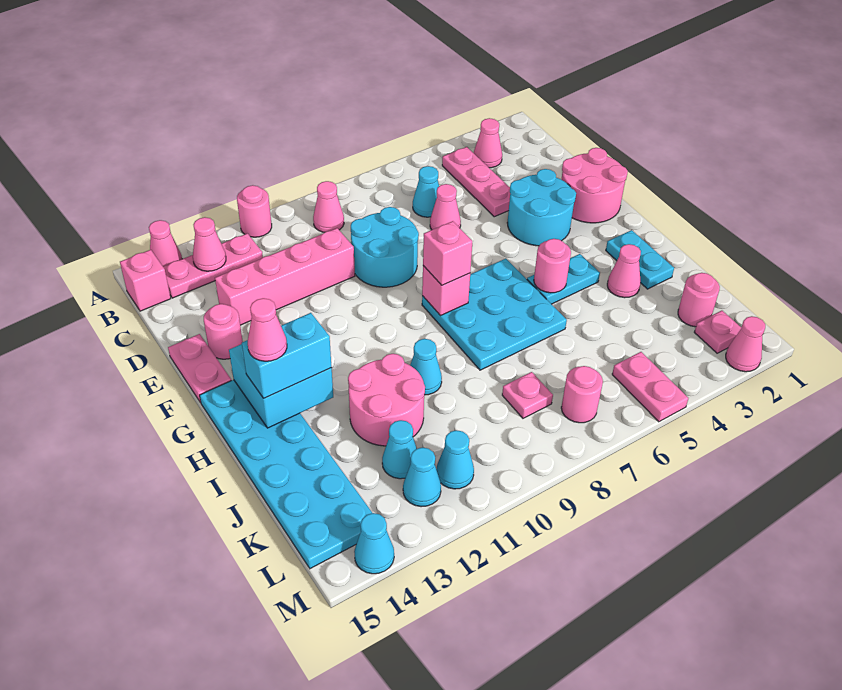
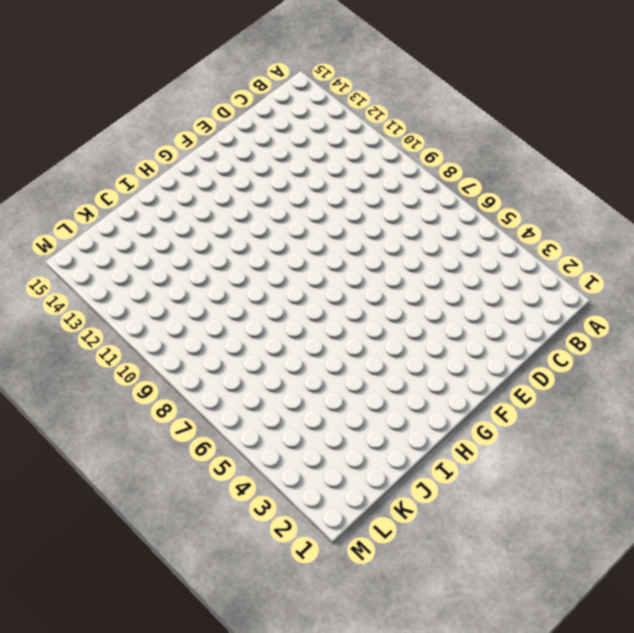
none -> pink 1x1 round brick [237,185,272,237]
none -> pink 1x1 cone [149,220,182,266]
none -> pink 1x1 cone [474,118,502,168]
none -> pink 1x3 plate [442,147,510,217]

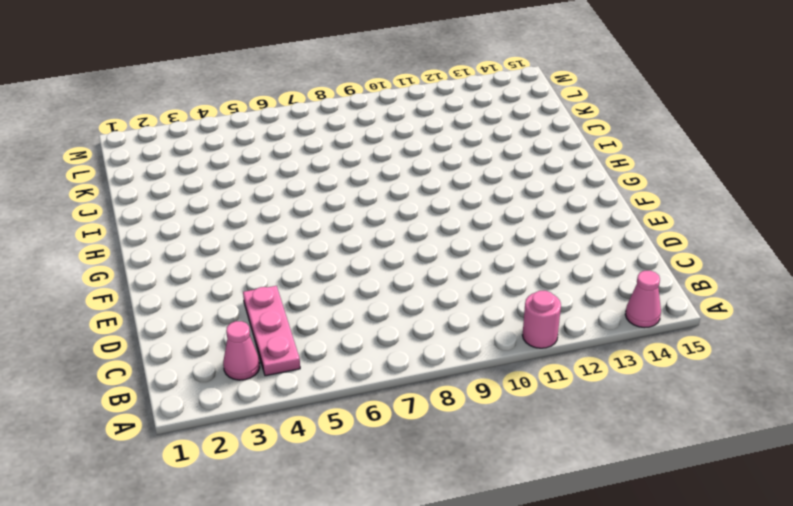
none -> pink 1x1 cone [313,181,344,232]
none -> pink 1x3 plate [163,233,263,298]
none -> pink 1x1 brick [120,250,171,311]
none -> cyan 1x1 cone [413,166,439,217]

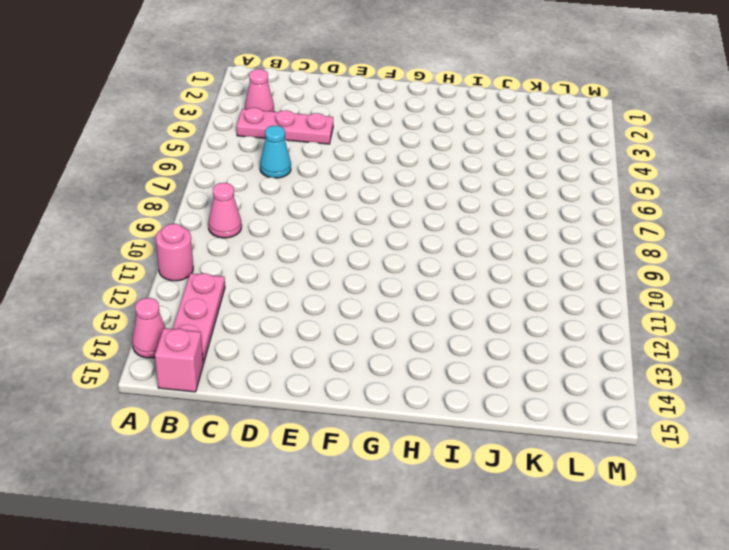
none -> pink 1x1 cone [430,184,461,230]
none -> cyan 2x2 round brick [351,207,419,287]
none -> pink 1x4 brick [215,228,355,325]
none -> pink 2x2 round brick [561,148,628,223]

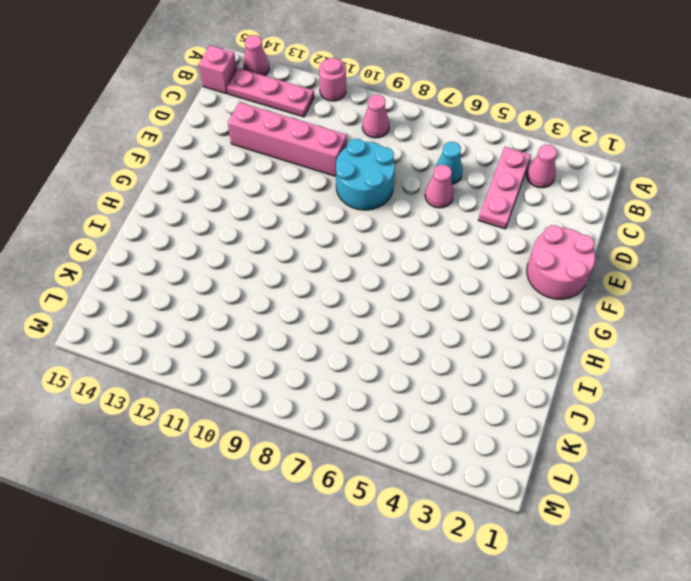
none -> cyan 2x2 round brick [507,169,576,246]
none -> pink 1x1 round brick [204,304,243,359]
none -> pink 1x2 plate [168,334,231,403]
none -> cyan 3x3 plate [422,259,567,370]

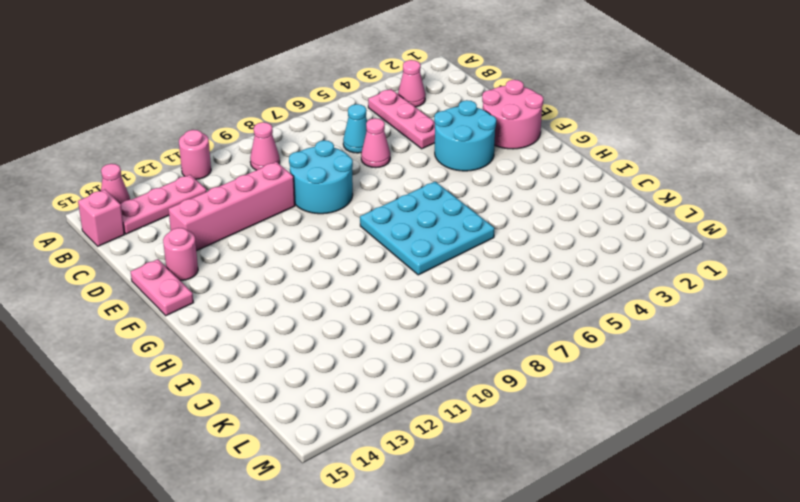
none -> cyan 2x6 plate [200,380,372,569]
none -> cyan 1x2 plate [606,230,674,289]
none -> cyan 1x2 plate [527,254,600,304]
none -> pink 1x1 cone [607,244,641,298]

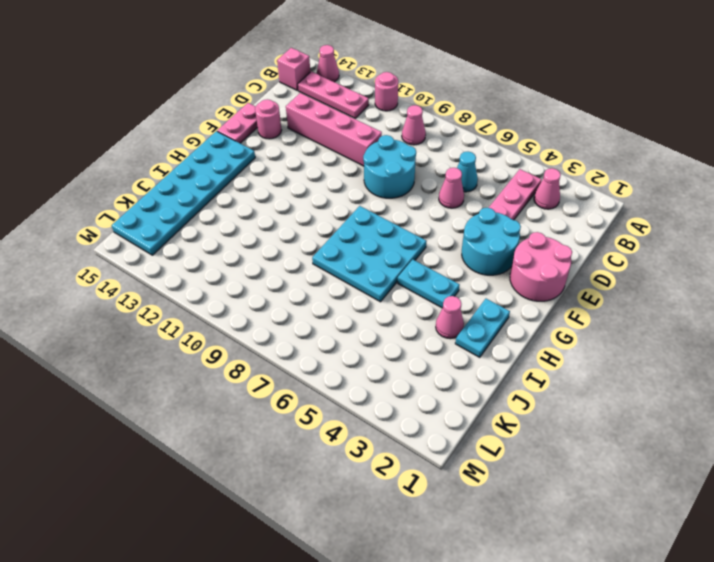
none -> cyan 1x1 cone [410,339,442,395]
none -> pink 2x2 round brick [348,354,425,446]
none -> pink 1x1 round brick [678,273,720,327]
none -> pink 1x1 plate [502,372,553,418]

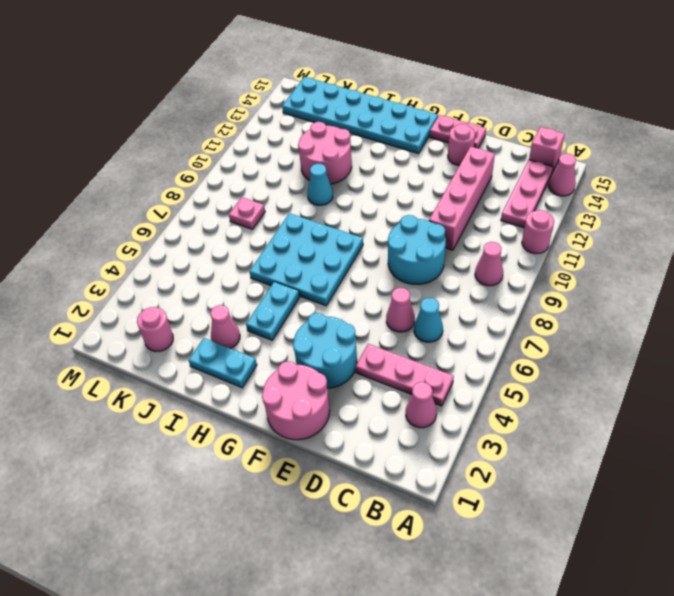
none -> cyan 1x1 cone [382,420,417,479]
none -> pink 1x1 plate [694,311,741,353]
none -> pink 1x2 plate [612,352,688,422]
none -> pink 1x1 round brick [561,366,603,423]

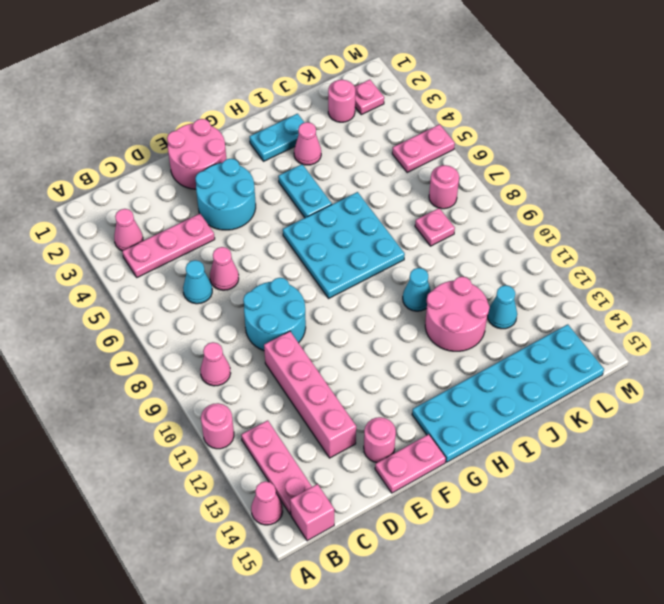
none -> cyan 1x1 cone [436,430,474,489]
none -> cyan 1x1 cone [403,448,441,507]
none -> pink 1x1 cone [726,316,765,372]
none -> cyan 1x1 cone [354,513,394,574]

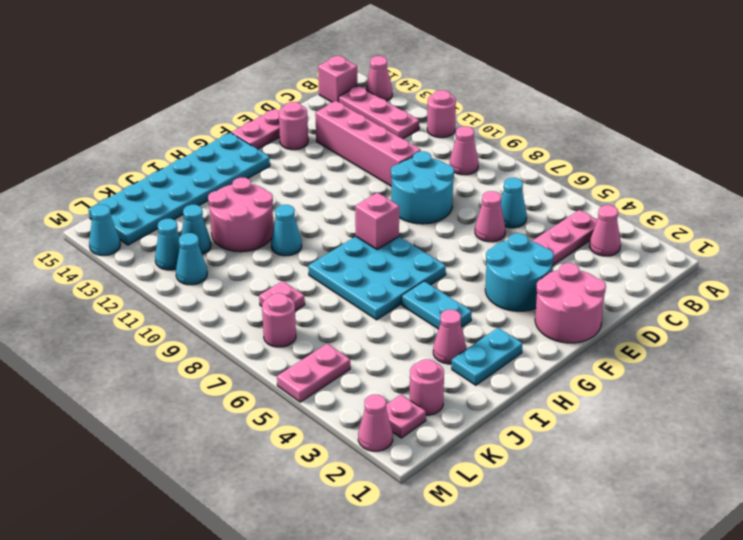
none -> pink 1x1 cone [193,217,226,271]
none -> cyan 2x2 brick [229,344,333,428]
none -> pink 1x1 round brick [534,239,571,293]
none -> pink 1x1 brick [423,221,472,285]

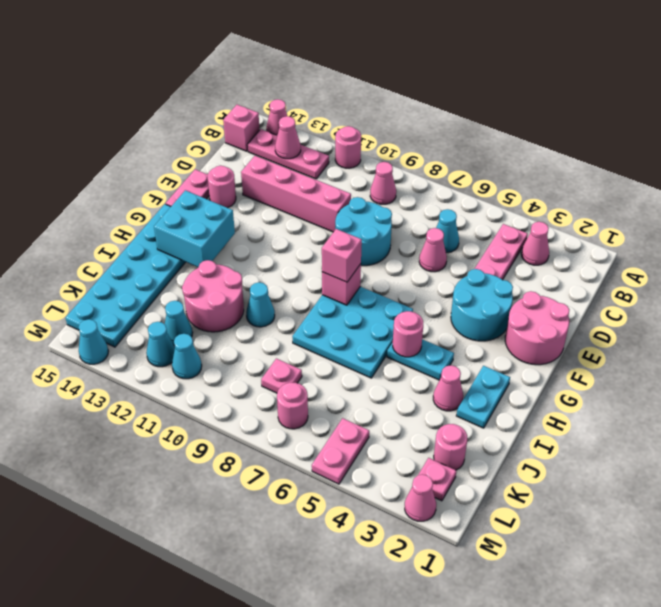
none -> cyan 1x2 brick [242,313,332,398]
none -> pink 1x1 cone [248,298,287,361]

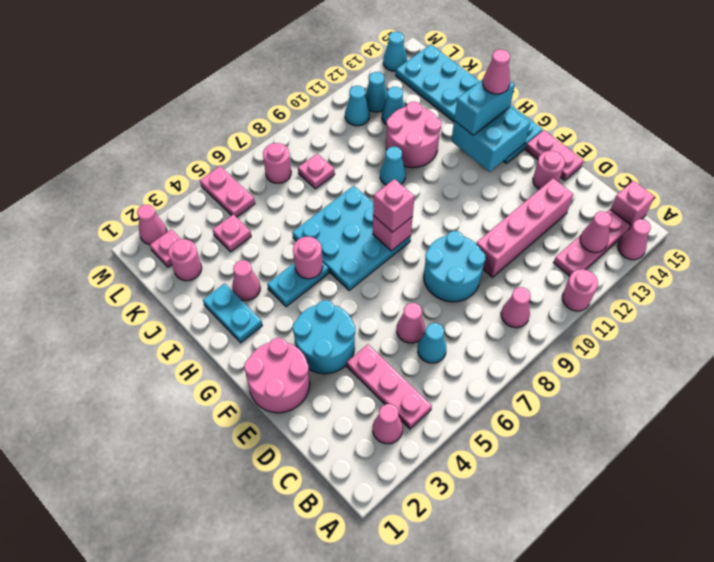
pink 1x1 plate [213,214,251,252] -> none

